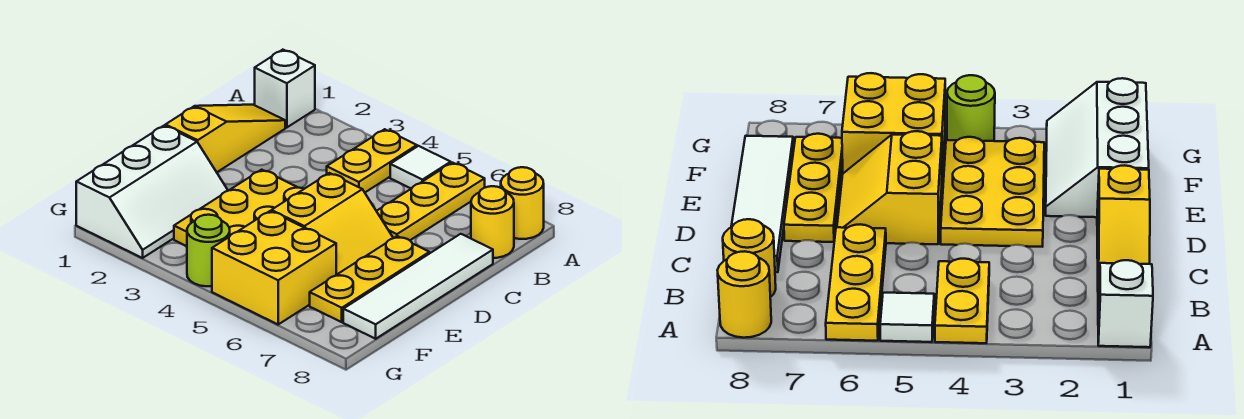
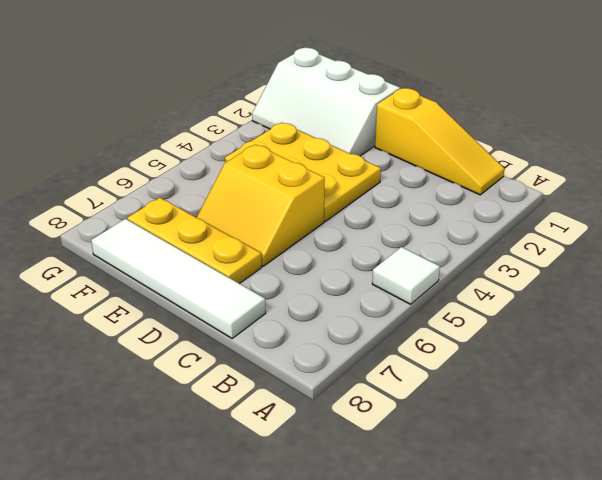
none -> white 1x1 brick [255,50,315,128]
none -> yellow 1x2 plate [327,129,417,192]
none -> yellow 1x3 plate [377,163,485,240]

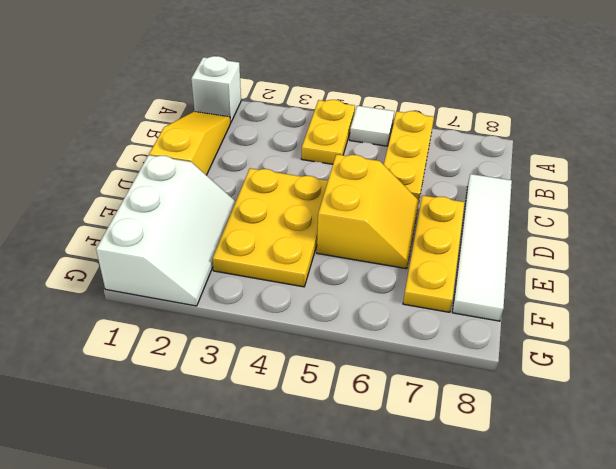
none -> yellow 1x1 round brick [501,167,544,239]
none -> yellow 1x1 round brick [471,186,514,258]
none -> yellow 2x2 brick [212,211,336,324]

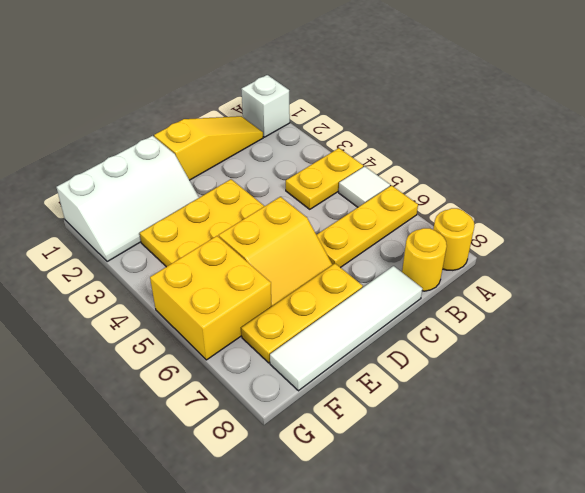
none -> lime 1x1 round brick [187,215,230,286]

